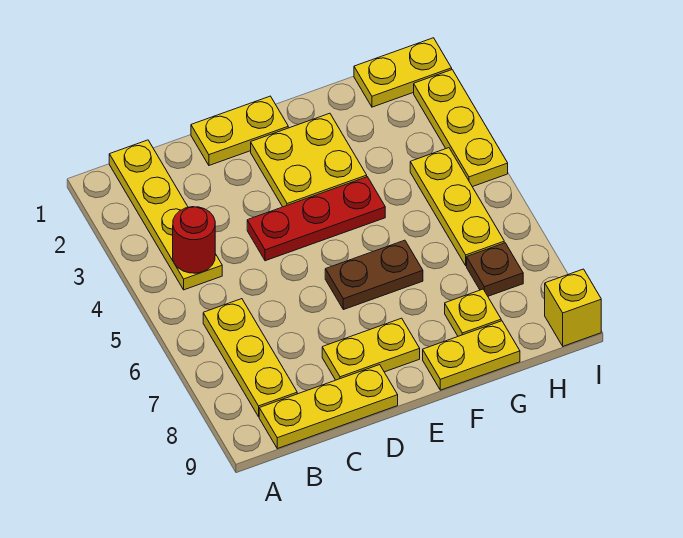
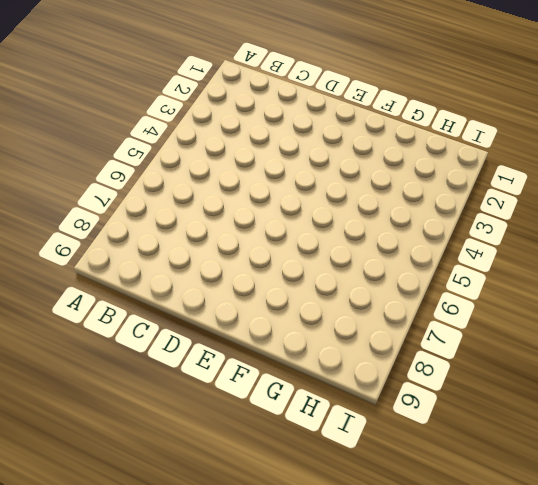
none -> yellow 1x4 plate [109,140,222,290]
none -> yellow 1x3 plate [203,299,297,417]
none -> yellow 1x3 plate [259,365,398,449]

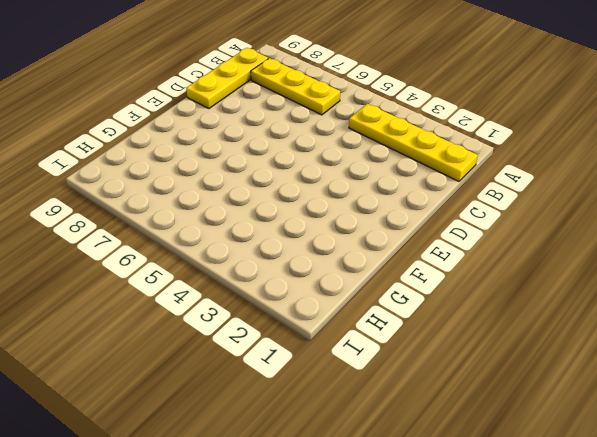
none -> yellow 1x2 plate [191,96,288,165]
none -> red 1x3 plate [247,177,385,261]
none -> yellow 1x2 plate [322,318,420,380]

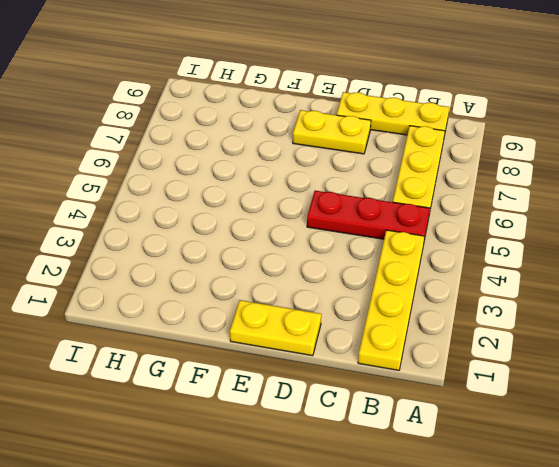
red 1x3 plate [307,191,430,240] -> red 1x3 plate moved to [247,177,385,261]
none -> yellow 2x2 plate [251,113,367,207]
none -> brown 1x2 plate [325,240,423,310]
none -> yellow 1x2 plate [423,321,520,390]

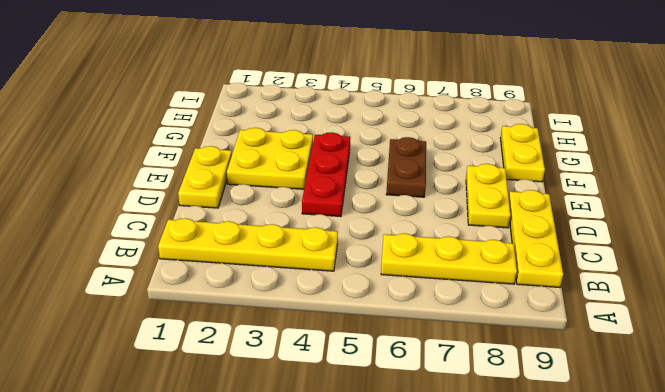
none -> yellow 1x1 plate [445,289,501,336]
none -> yellow 1x2 plate [354,38,452,107]
none -> yellow 1x3 plate [410,148,504,266]

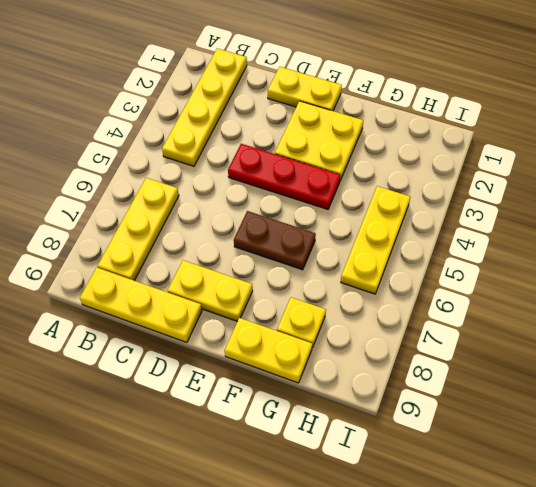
none -> yellow 1x2 plate [354,38,452,107]
none -> brown 1x1 plate [467,243,523,296]
none -> yellow 1x3 plate [414,70,508,187]

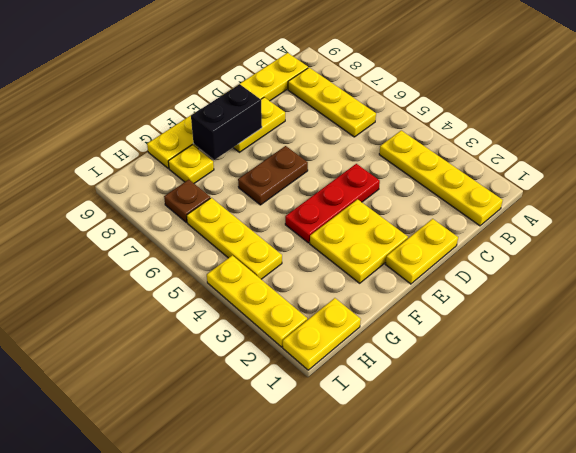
black 1x2 brick [191,84,262,160] -> none
none -> yellow 1x1 brick [545,269,601,346]
none -> red 1x1 round brick [173,207,215,273]

